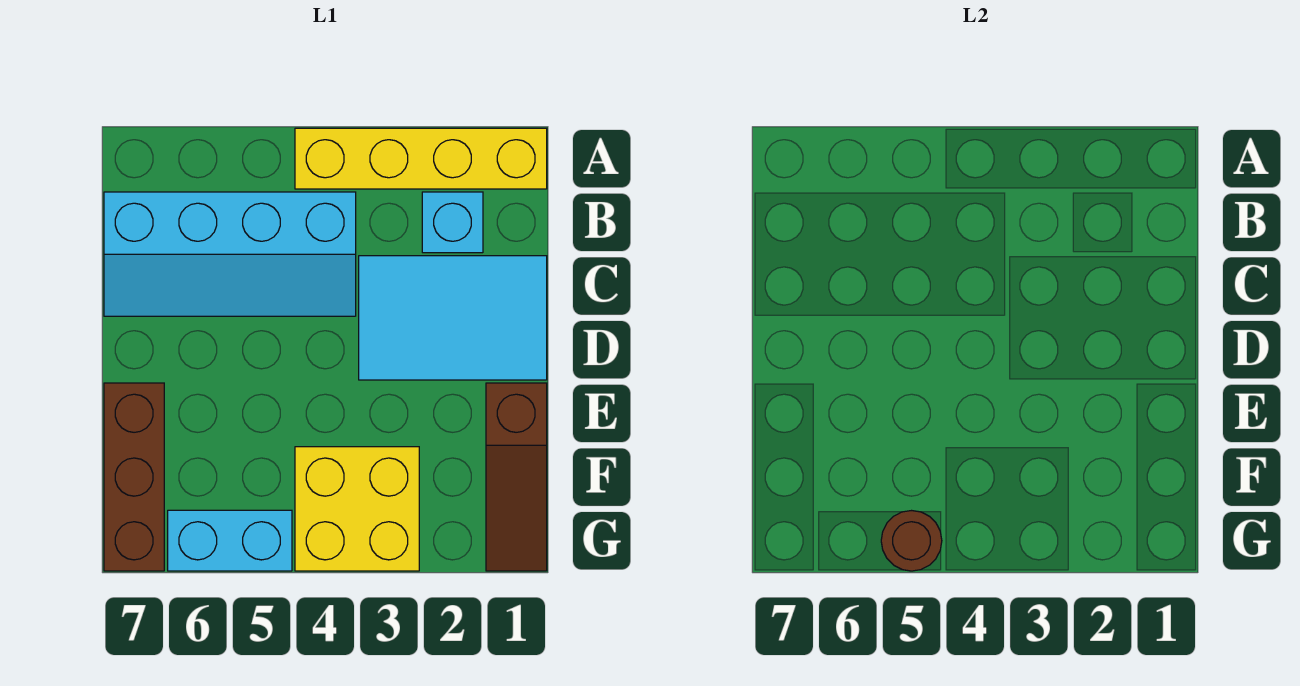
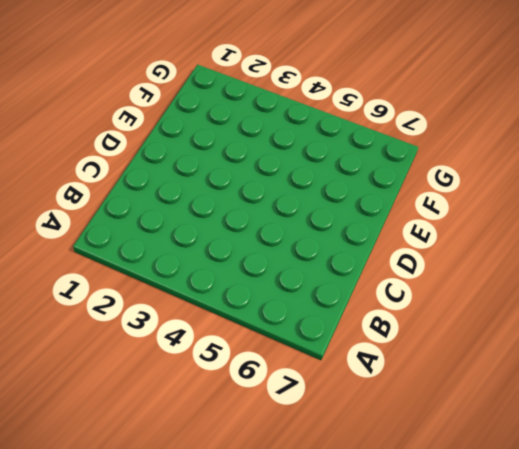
none -> yellow 1x4 brick [295,128,547,189]
none -> cyan 1x1 brick [422,192,483,253]

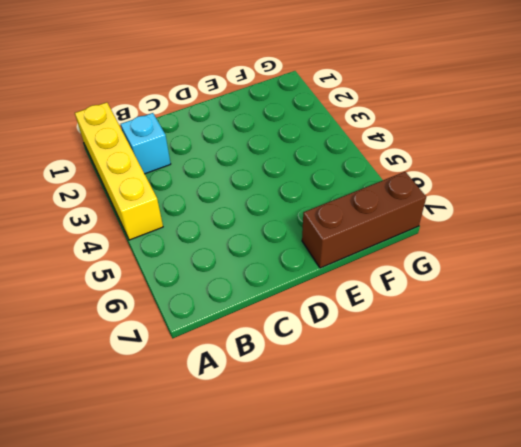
none -> cyan 2x4 slope [104,192,356,316]
none -> cyan 2x3 tile [359,256,547,380]

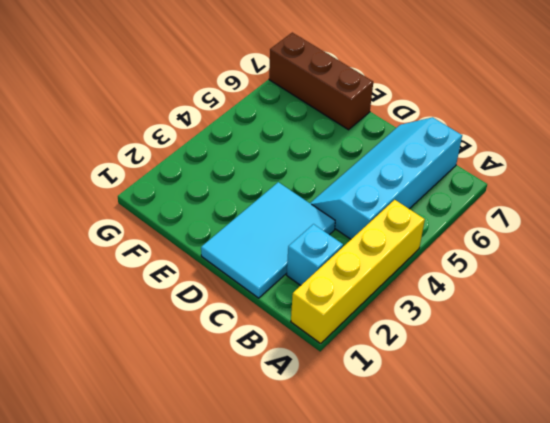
none -> brown 1x3 slope [486,383,547,571]
none -> yellow 2x2 brick [295,447,419,571]

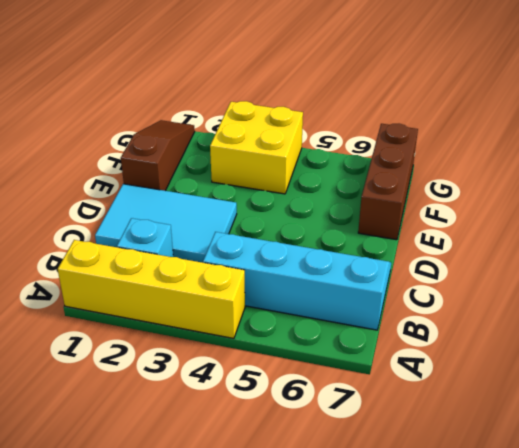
none -> cyan 1x2 brick [168,510,292,571]
none -> brown 1x1 round brick [881,511,942,571]

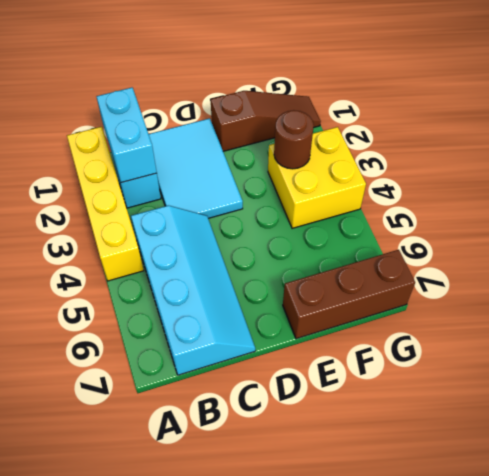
cyan 1x2 brick [96,88,157,183] -> cyan 1x2 brick moved to [168,510,292,571]
brown 1x1 round brick [274,110,314,169] -> brown 1x1 round brick moved to [881,511,942,571]

